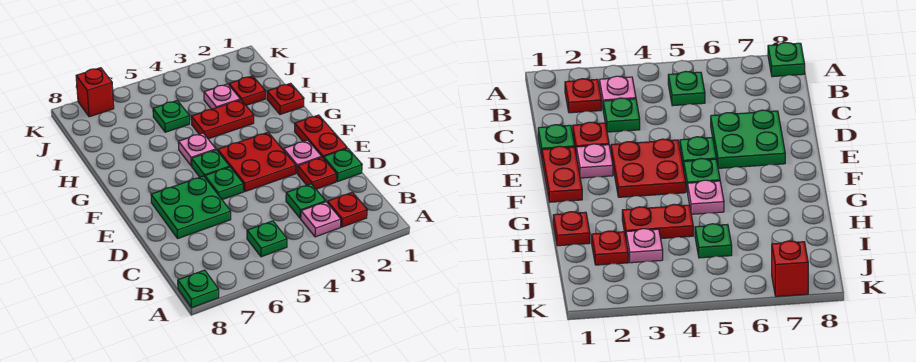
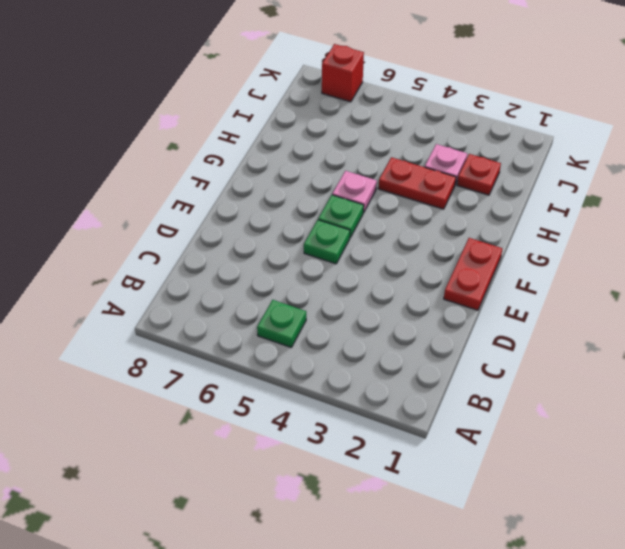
none -> green 1x1 plate [178,270,219,308]
none -> red 1x1 plate [327,192,367,227]
none -> pink 1x1 plate [301,202,341,237]

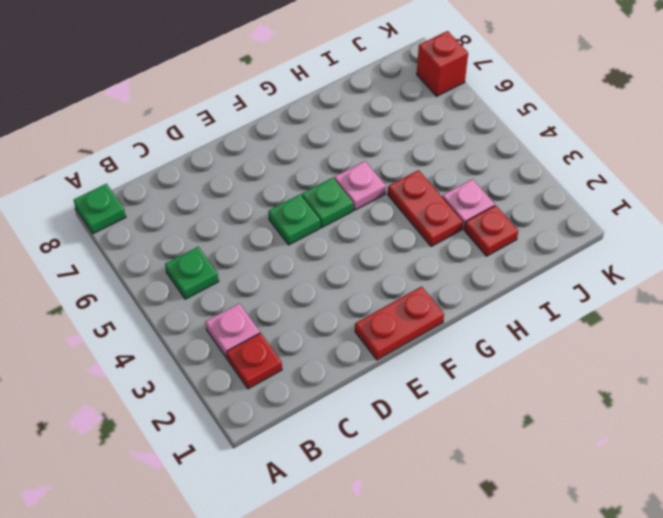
none -> green 1x1 plate [286,184,326,218]
none -> green 1x1 plate [324,148,362,182]
none -> red 1x1 plate [298,157,336,189]

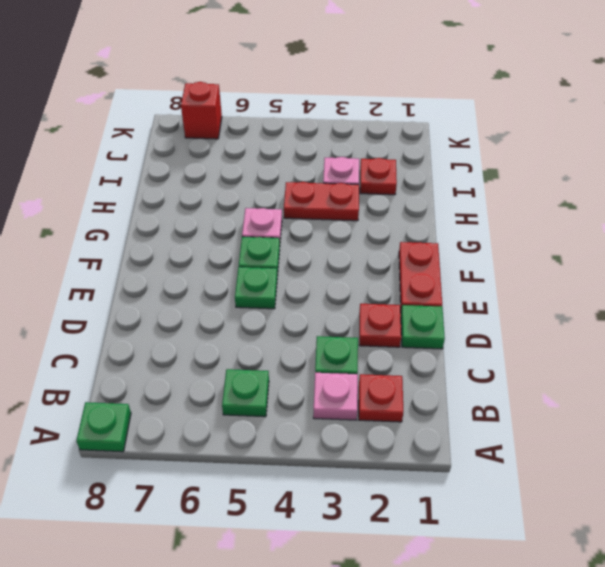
none -> green 2x2 plate [151,176,231,238]
none -> pink 1x1 plate [283,140,322,173]
none -> red 2x2 plate [218,132,296,192]

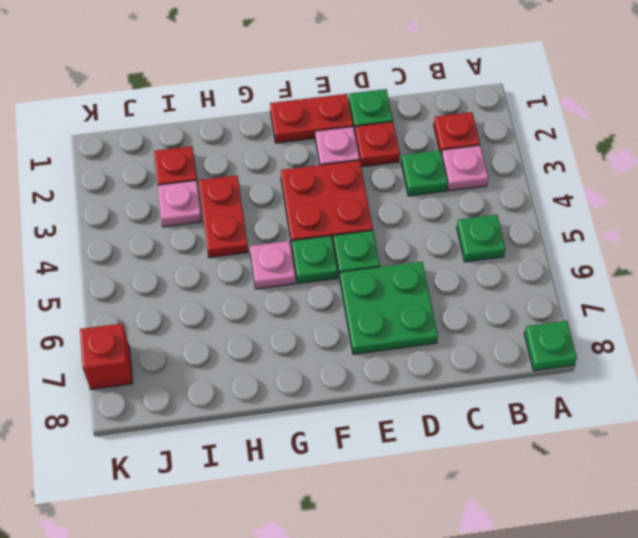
none -> red 1x1 plate [267,83,304,114]
none -> green 1x1 plate [153,101,190,132]

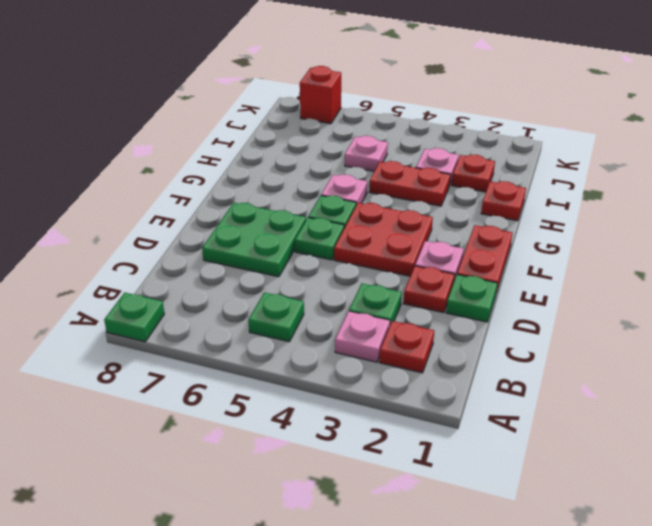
pink 1x1 plate [345,136,388,171] -> green 1x1 plate [153,101,190,132]

